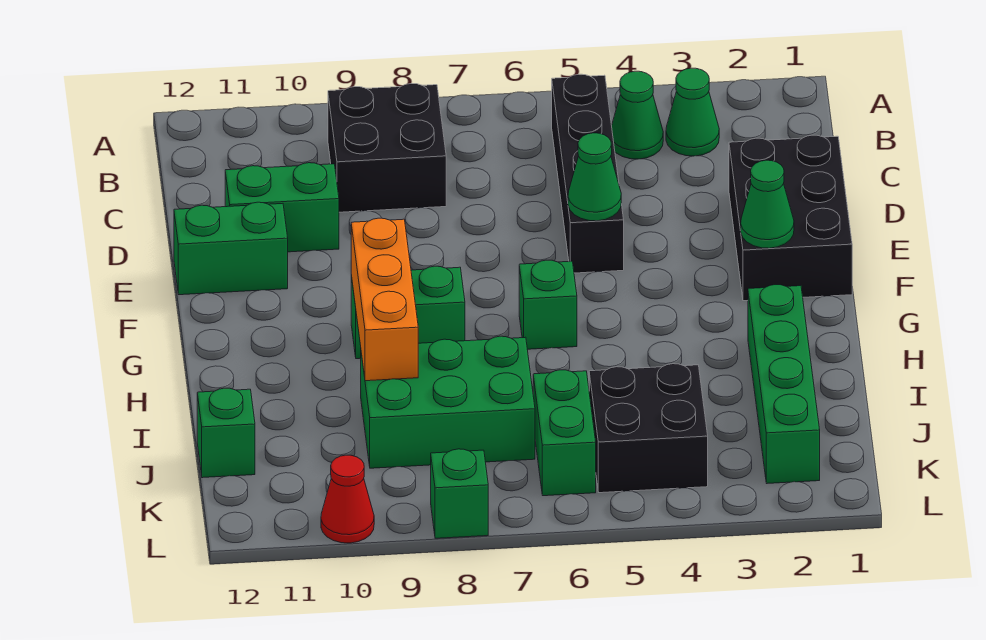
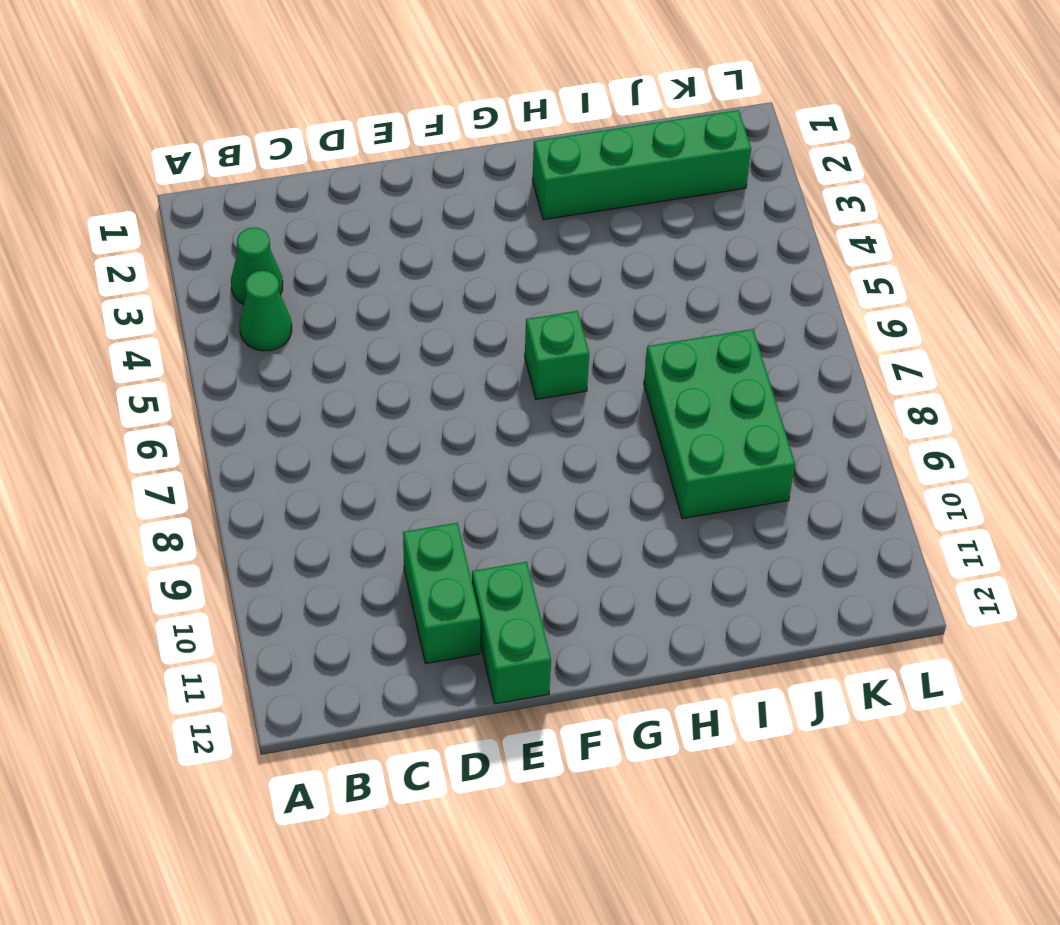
none -> black 1x4 brick [552,74,624,273]
none -> black 2x2 brick [328,83,446,212]
none -> black 2x3 brick [729,135,852,301]

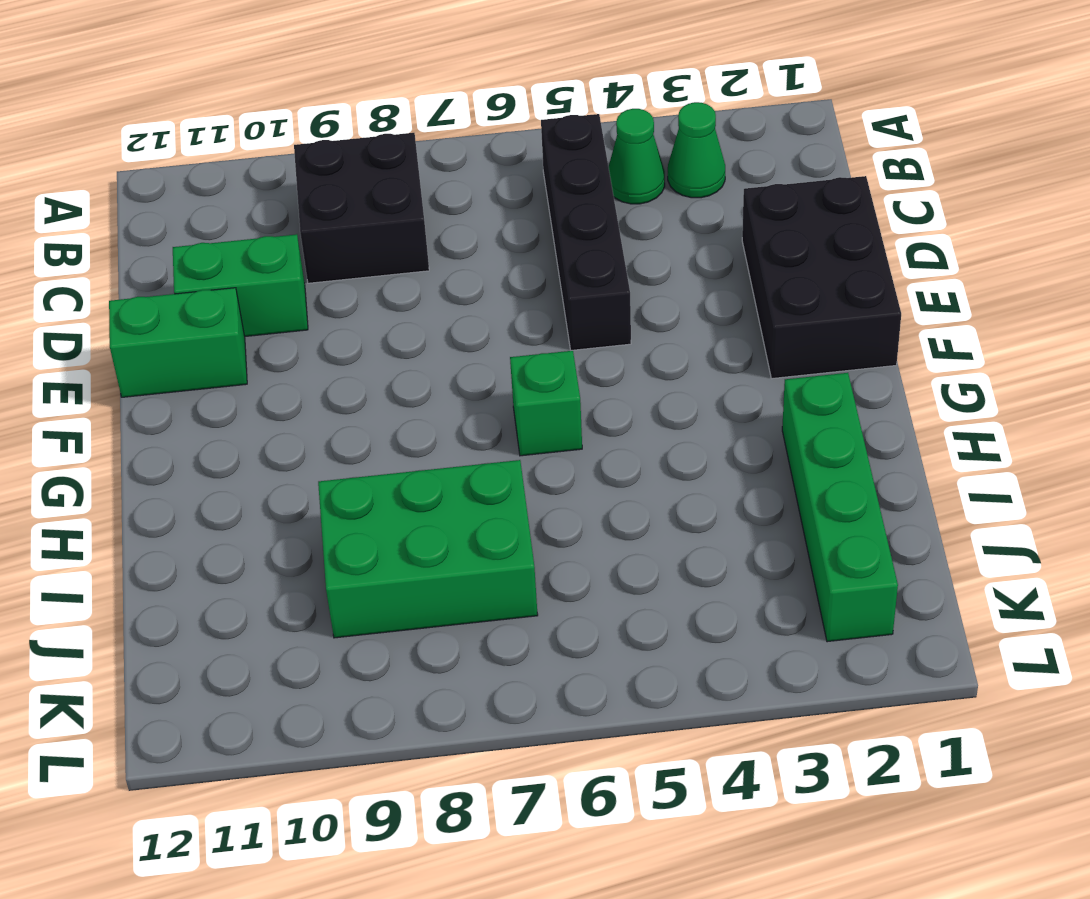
none -> green 1x2 brick [351,266,465,359]
none -> black 2x2 brick [589,364,708,493]
none -> green 1x2 brick [533,370,596,496]

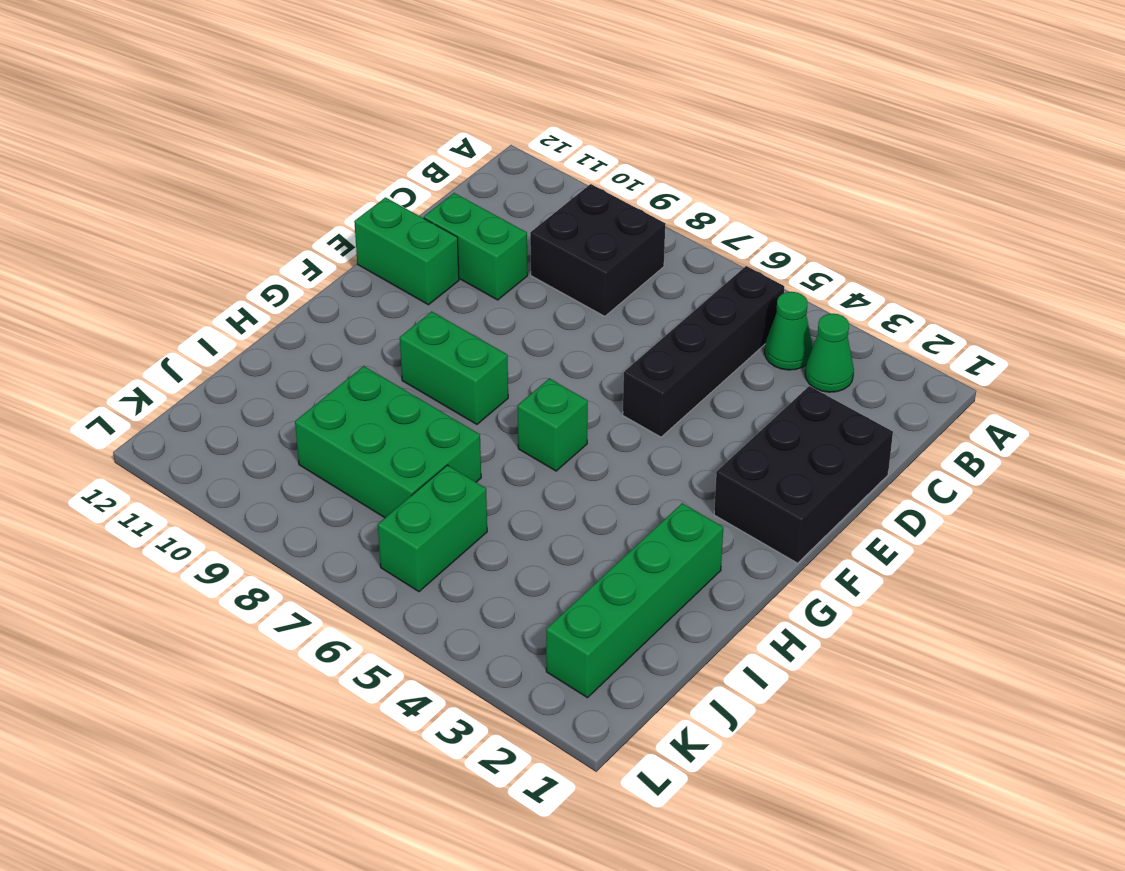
none -> black 2x2 brick [589,364,708,493]
none -> green 1x1 brick [197,388,255,478]
none -> green 1x1 brick [431,449,488,538]

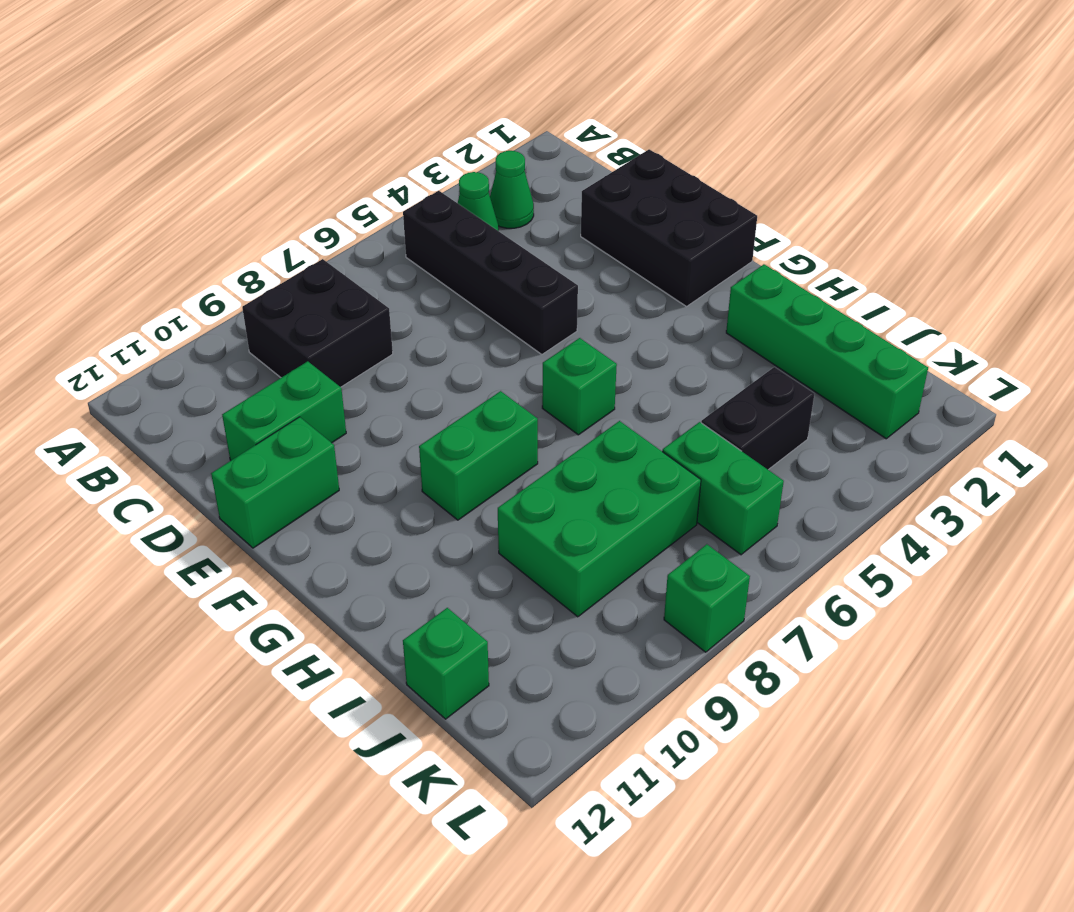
black 1x2 brick [701,367,815,470] -> black 2x2 brick [589,364,708,493]
none -> red 1x1 cone [321,455,374,543]
none -> green 1x1 cone [568,133,621,221]
none -> green 1x1 cone [741,160,794,248]

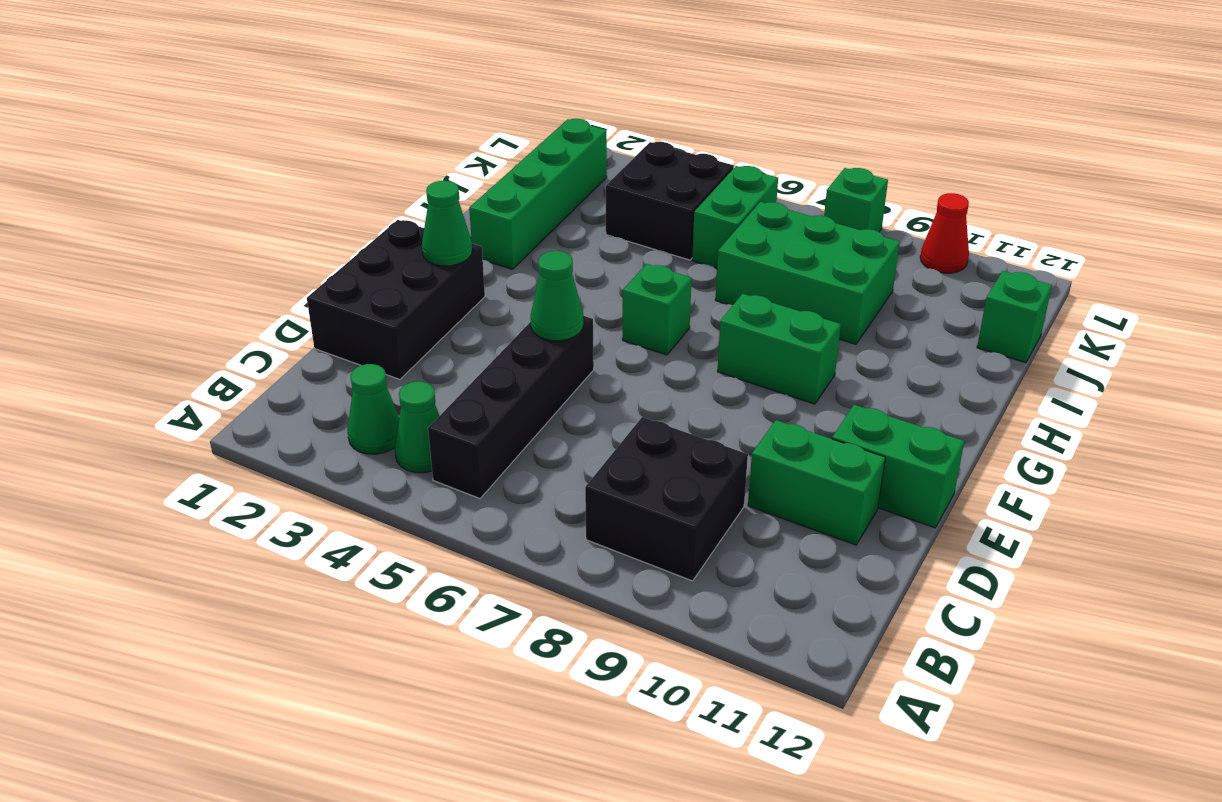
none -> orange 1x3 brick [351,218,418,381]

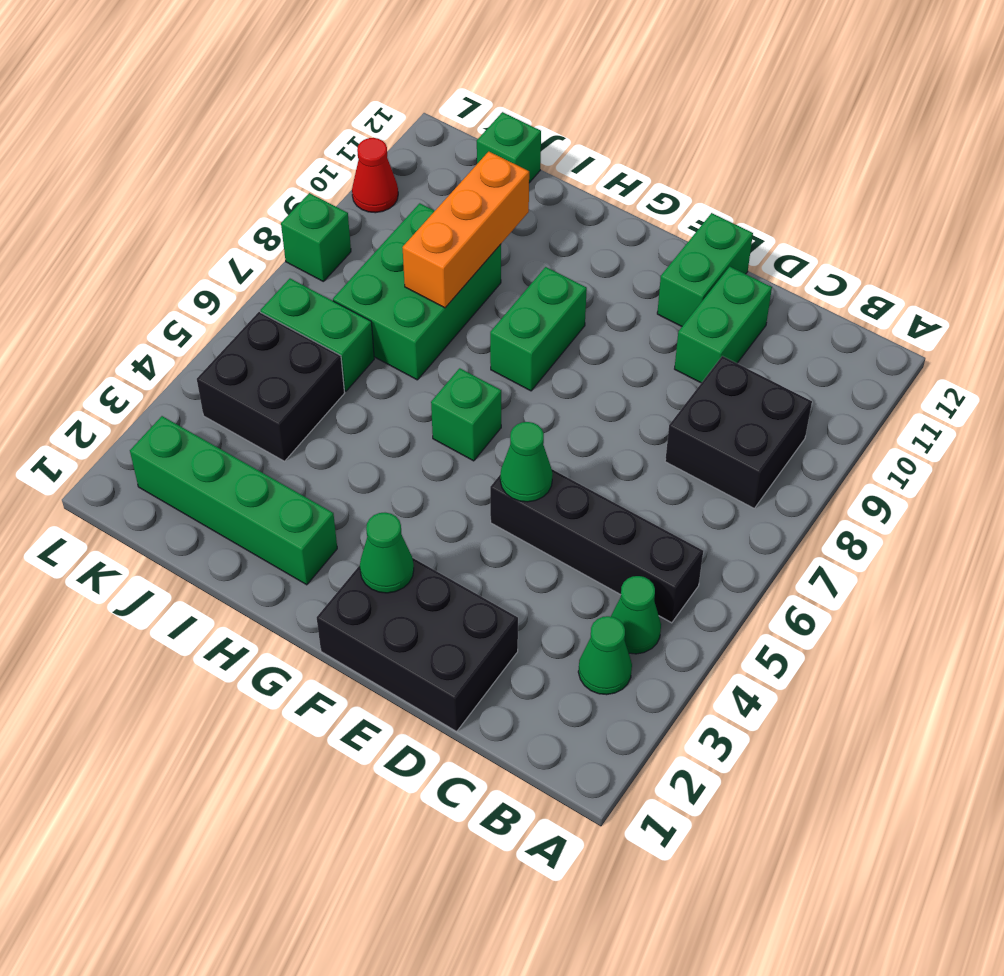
orange 1x3 brick [402,152,529,308] -> orange 1x3 brick turned to [351,218,418,381]

